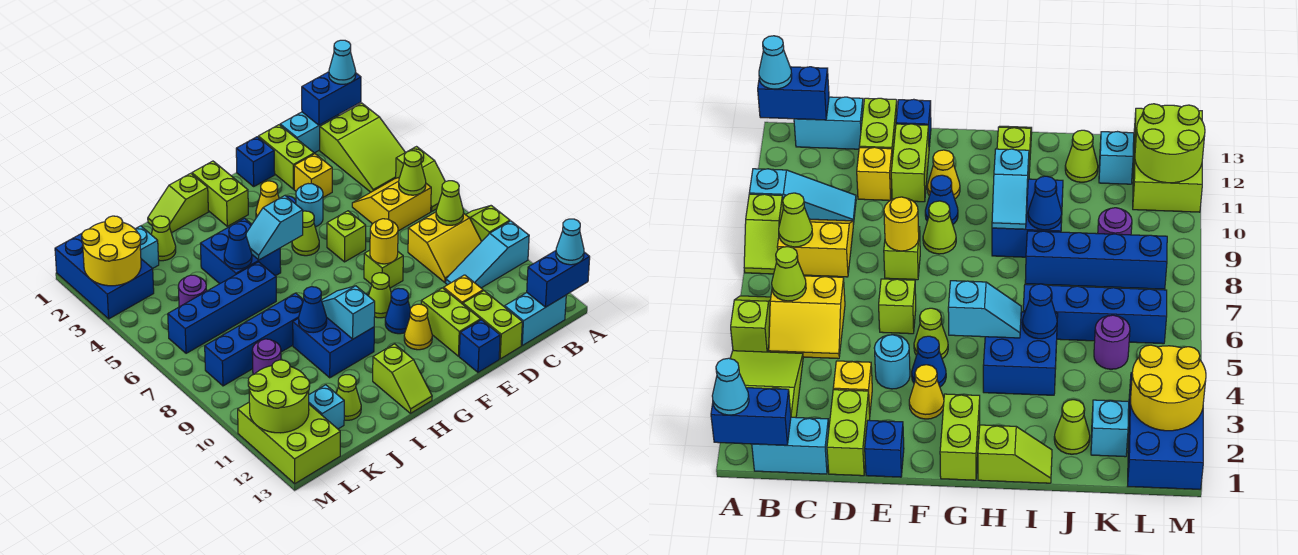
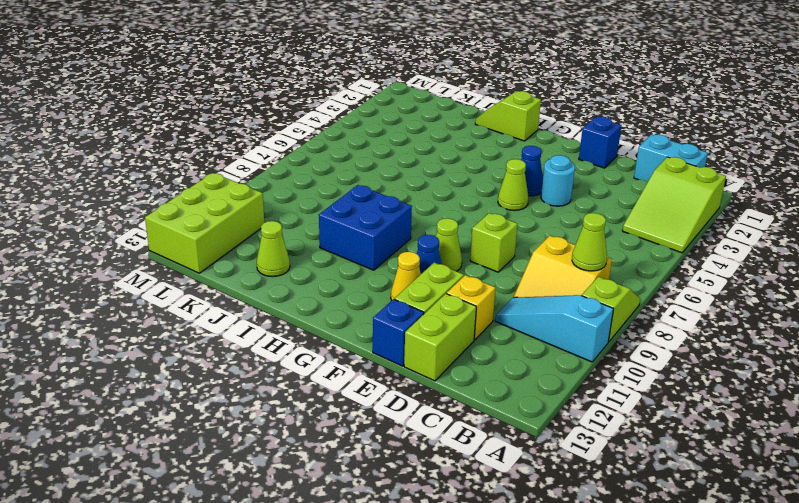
none -> lime 1x2 slope [396,147,445,211]
none -> yellow 2x2 slope [352,178,431,231]
none -> cyan 1x2 brick [505,293,566,345]
none -> lime 1x2 brick [258,125,314,189]

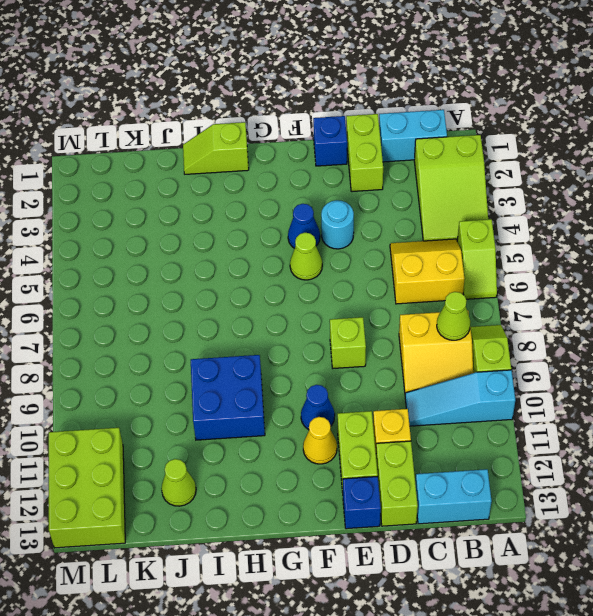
none -> yellow 1x1 brick [294,154,332,197]
none -> lime 1x1 brick [327,211,366,262]
none -> yellow 1x1 cone [256,181,279,217]
none -> lime 1x1 cone [369,273,391,318]

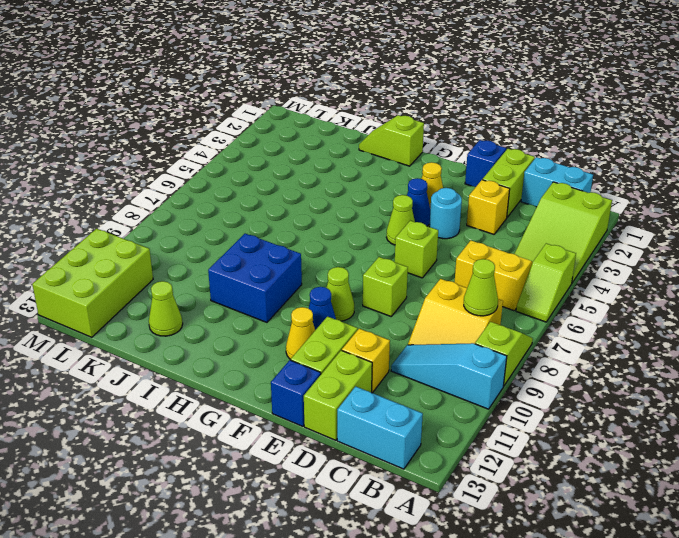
none -> lime 1x2 brick [192,161,248,226]
none -> blue 2x2 brick [200,218,281,284]
none -> lime 1x2 slope [373,344,432,413]
none -> blue 1x4 brick [168,262,276,353]

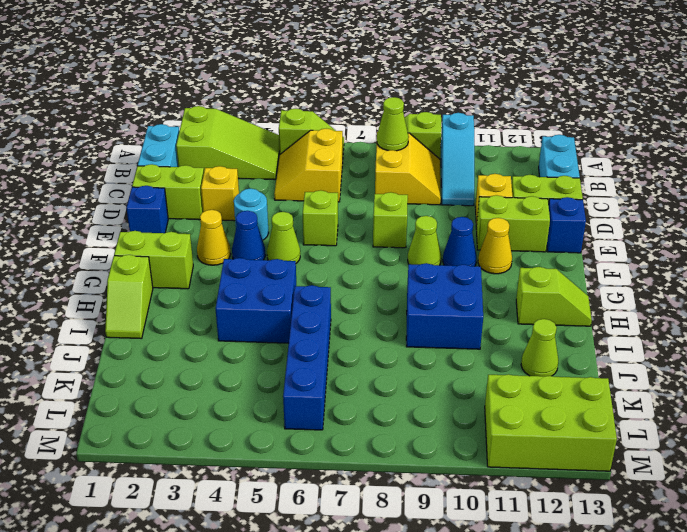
none -> blue 1x4 brick [205,293,303,386]
none -> lime 1x1 cone [151,216,176,261]
none -> cyan 1x1 brick [135,226,159,269]
none -> purple 1x1 round brick [178,275,207,307]

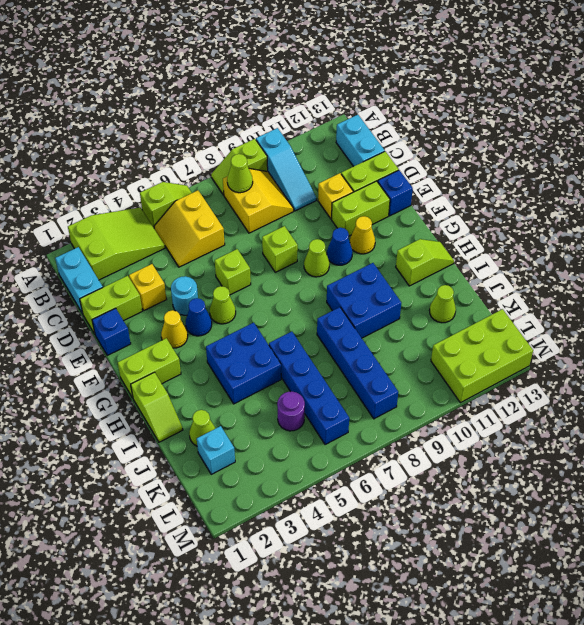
none -> purple 1x1 round brick [252,339,281,375]
none -> cyan 1x1 brick [309,385,344,429]
none -> blue 2x3 brick [55,234,154,319]
none -> blue 1x2 brick [302,72,361,125]

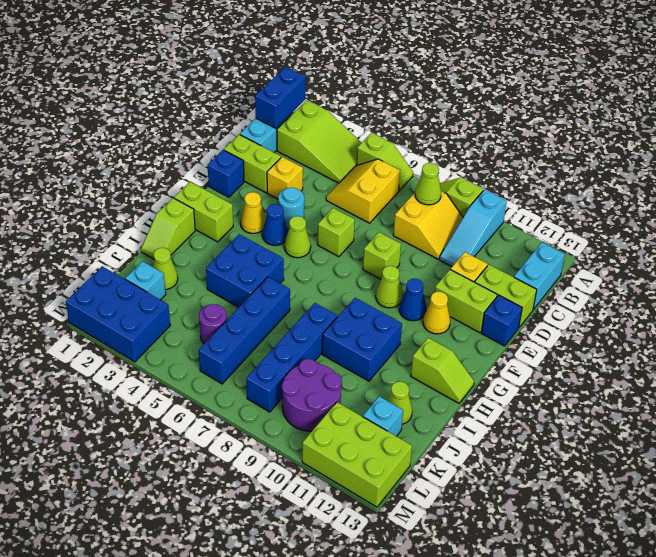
purple 2x2 round brick [282,359,342,431] -> purple 1x1 round brick [252,339,281,375]
none -> blue 1x2 brick [527,251,590,307]
none -> lime 1x1 cone [399,151,426,195]
none -> yellow 1x1 round brick [370,219,398,264]
none -> cyan 1x2 slope [246,196,303,260]

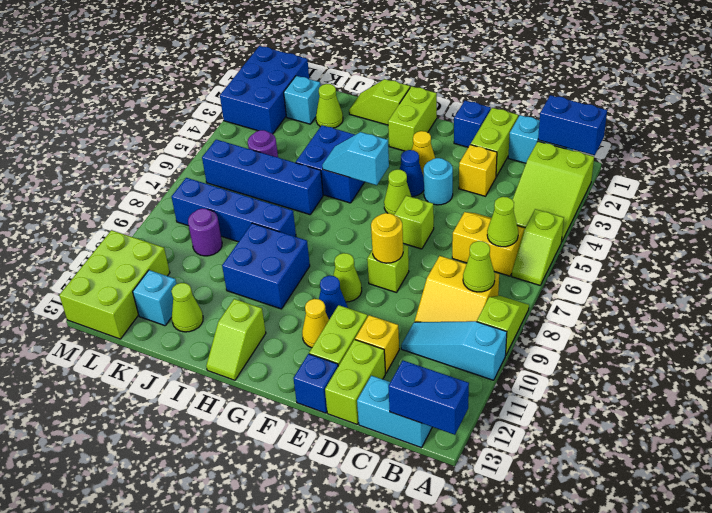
none -> cyan 1x2 slope [322,286,375,339]
none -> blue 1x1 cone [224,224,252,269]
none -> blue 1x1 cone [299,287,327,333]
none -> yellow 2x2 round brick [82,216,141,286]

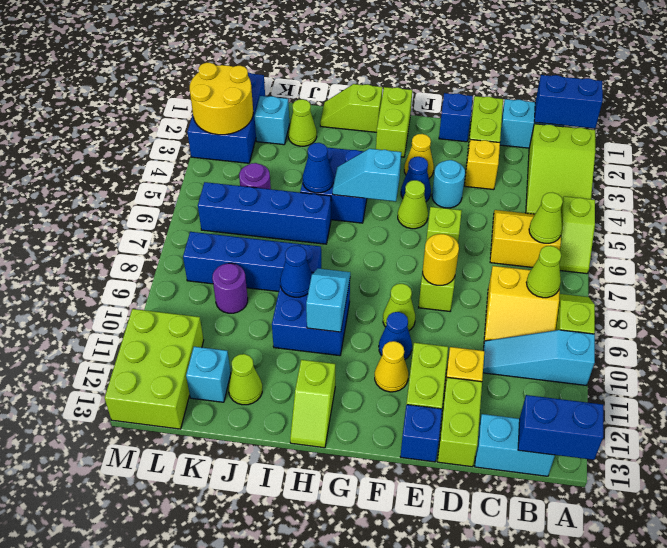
none -> lime 2x2 round brick [248,360,310,433]
none -> cyan 1x1 cone [329,40,356,84]
none -> cyan 1x1 cone [556,219,584,265]

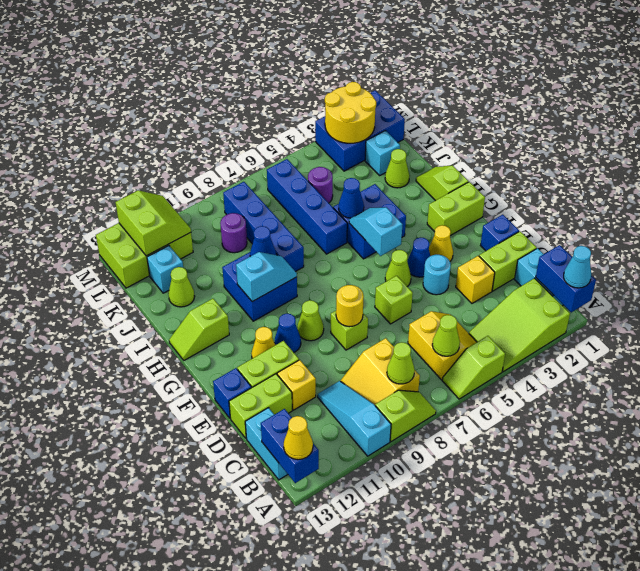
yellow 1x1 cone [284,416,313,460] -> cyan 1x1 cone [556,219,584,265]
lime 2x2 slope [115,190,191,256] -> lime 2x2 round brick [248,360,310,433]

